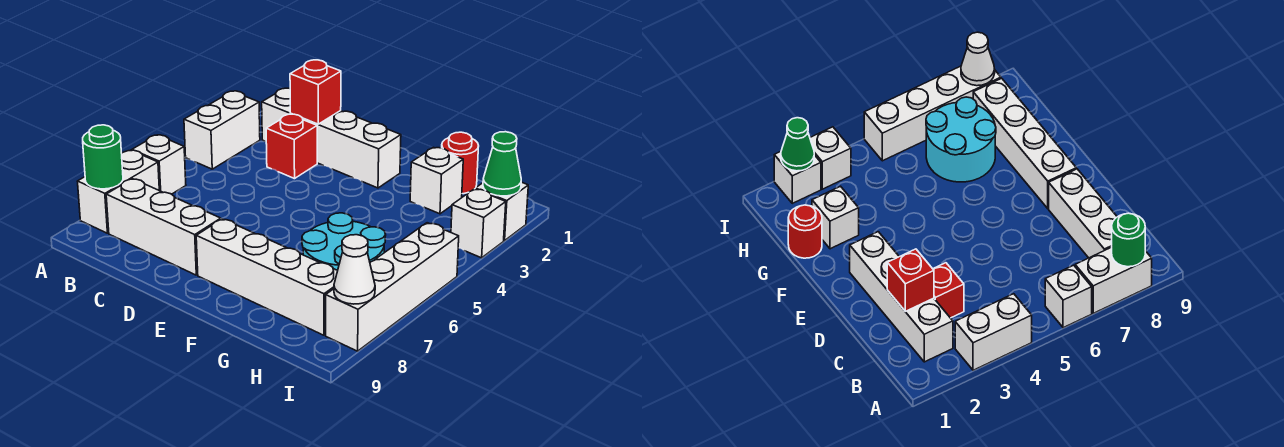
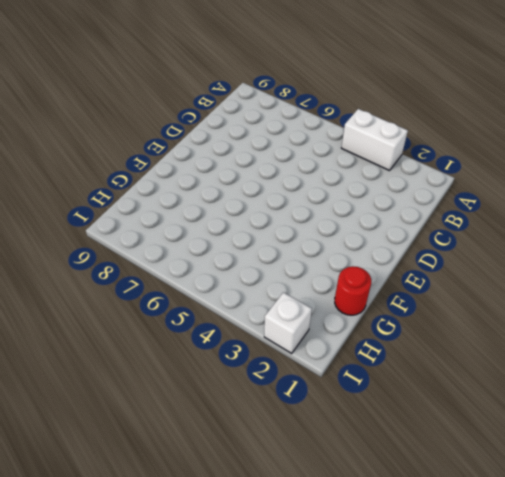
none -> white 1x1 brick [132,135,186,194]
none -> white 1x2 brick [77,150,159,233]
none -> white 1x4 brick [262,88,401,188]

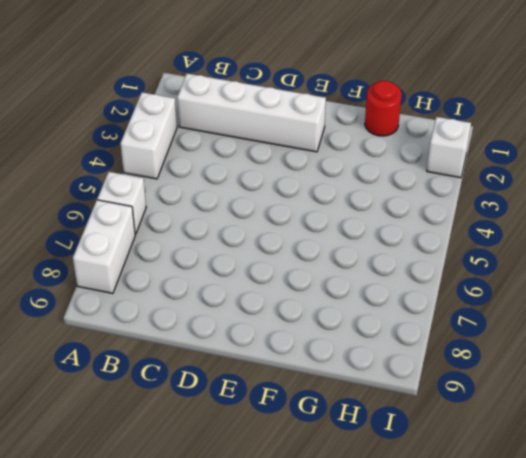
none -> white 1x3 brick [106,179,221,275]
none -> red 1x1 brick [266,114,317,179]
none -> white 1x4 brick [196,219,338,335]

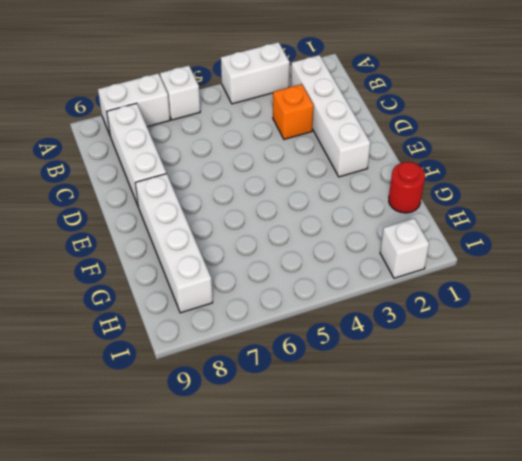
orange 1x1 brick [273,84,314,139] -> red 1x1 brick [266,114,317,179]
none -> white 1x1 brick [410,147,463,214]
none -> cyan 2x2 round brick [302,213,386,270]
none -> white 1x1 brick [451,189,506,258]

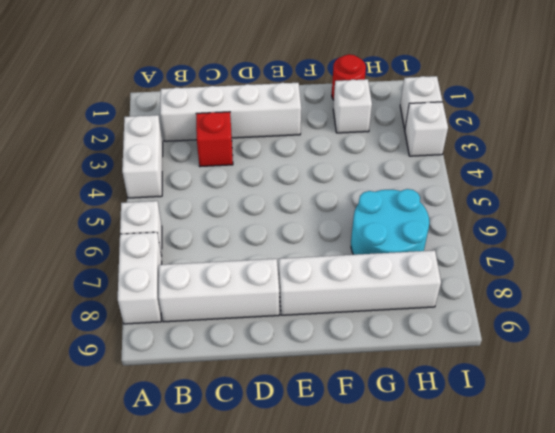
none -> white 1x4 brick [326,223,459,351]
none -> green 1x1 round brick [83,125,123,189]
none -> red 1x1 brick [290,60,341,124]

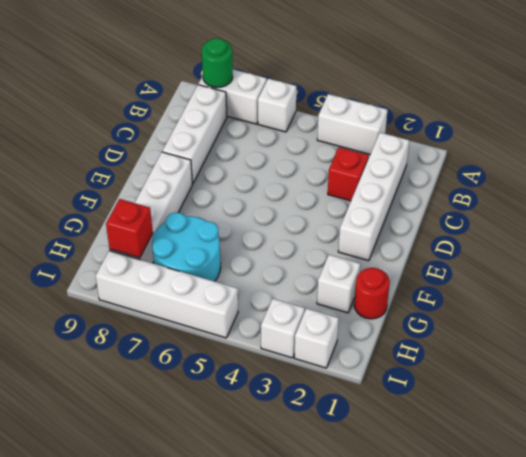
red 1x1 brick [106,199,153,258] -> red 1x1 brick moved to [290,60,341,124]
none -> green 1x1 cone [483,132,521,196]
none -> white 1x1 cone [334,235,375,304]

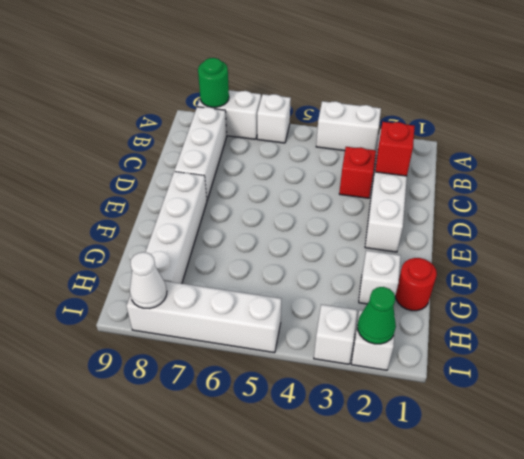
none -> cyan 2x2 round brick [302,213,386,270]

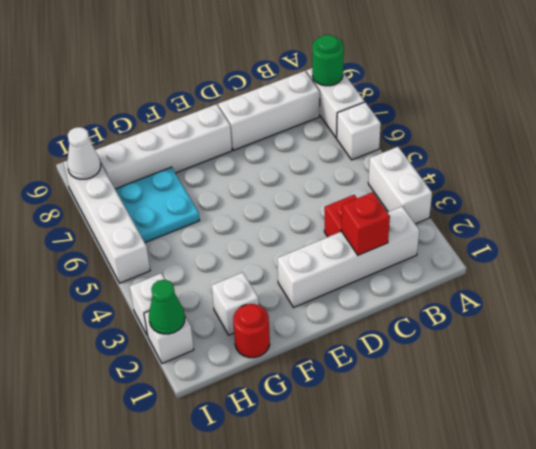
cyan 2x2 plate [115,167,200,243] -> cyan 2x2 round brick [302,213,386,270]

